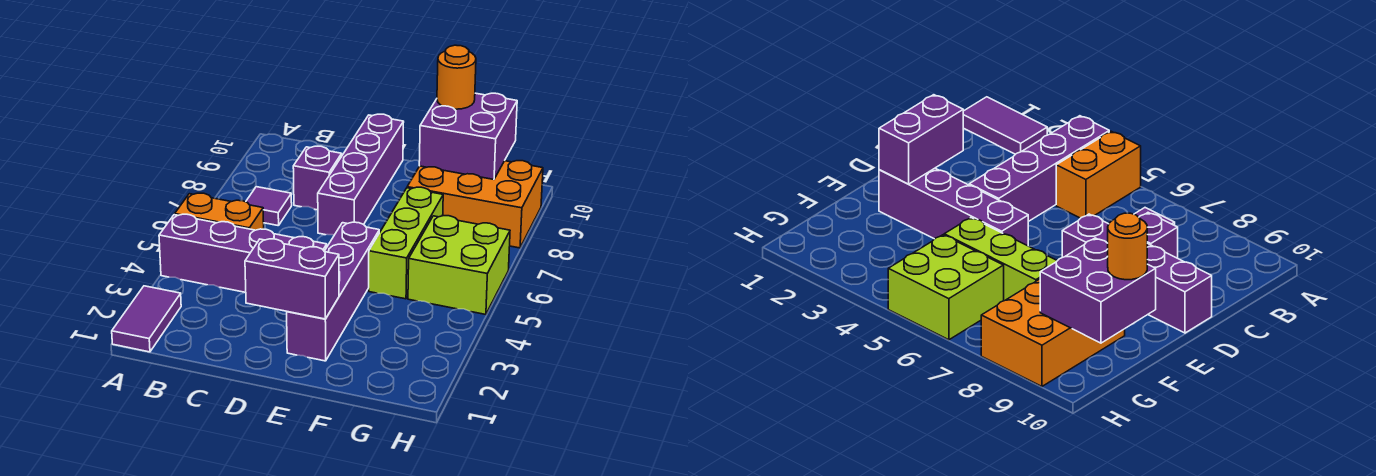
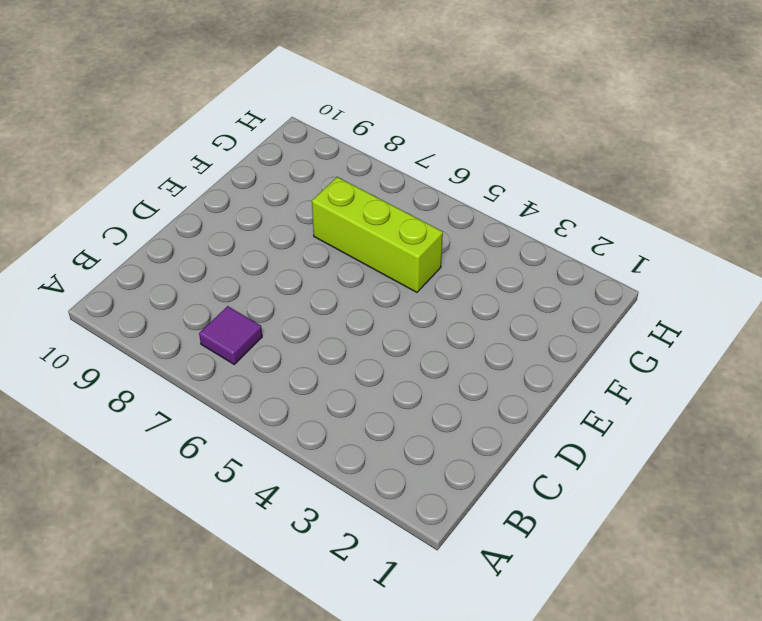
none -> purple 1x2 tile [112,286,181,352]
none -> purple 1x4 brick [159,214,327,292]
none -> orange 1x2 brick [175,193,264,230]

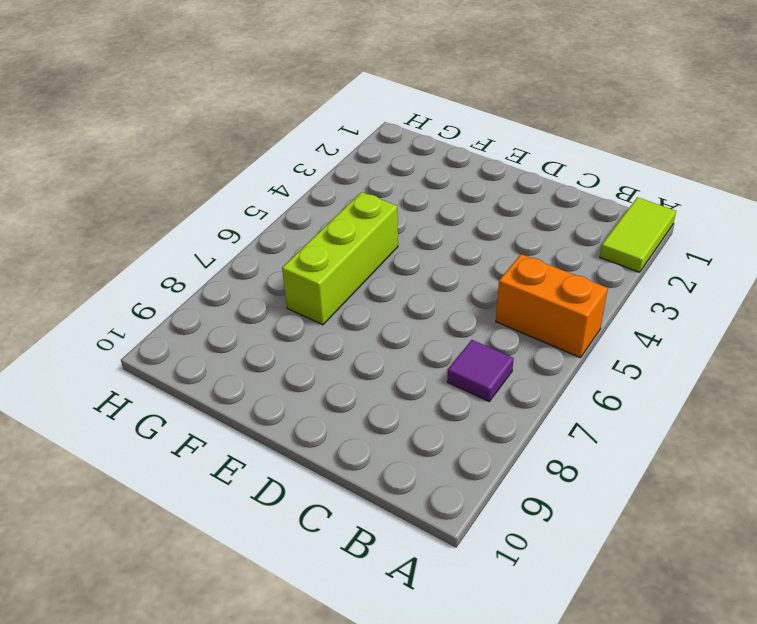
lime 1x2 tile [600,197,676,272] -> purple 1x2 tile [112,286,181,352]
none -> purple 1x4 brick [159,214,327,292]
none -> purple 1x1 brick [293,146,342,210]
none -> purple 1x4 brick [318,114,404,235]

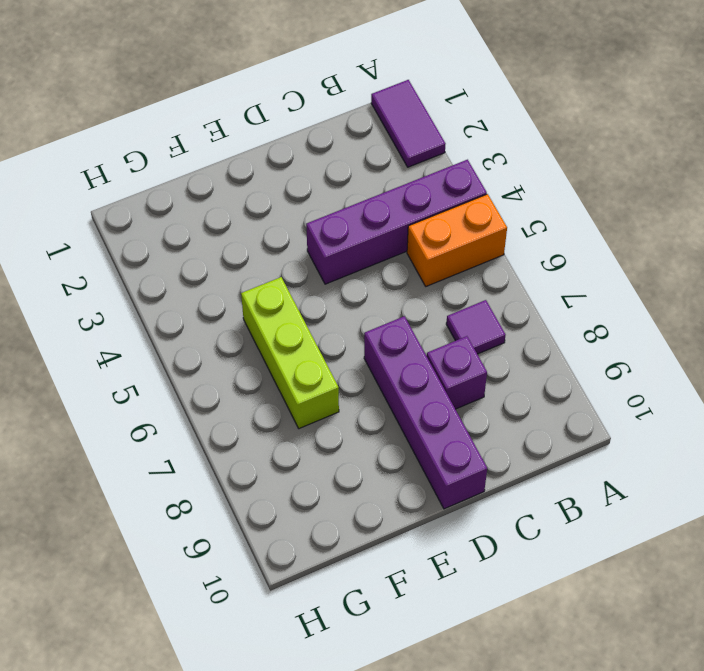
none -> purple 1x4 brick [287,222,379,361]
none -> orange 2x3 brick [407,161,543,248]
none -> lime 2x2 brick [408,216,510,315]

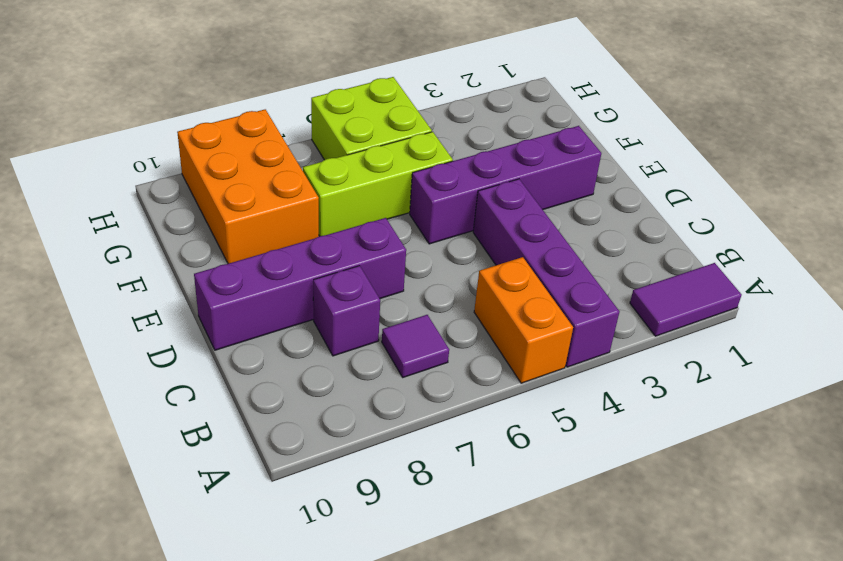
none -> purple 1x2 brick [245,239,339,319]
none -> purple 2x2 brick [419,93,517,179]
none -> orange 1x1 round brick [437,45,476,109]

